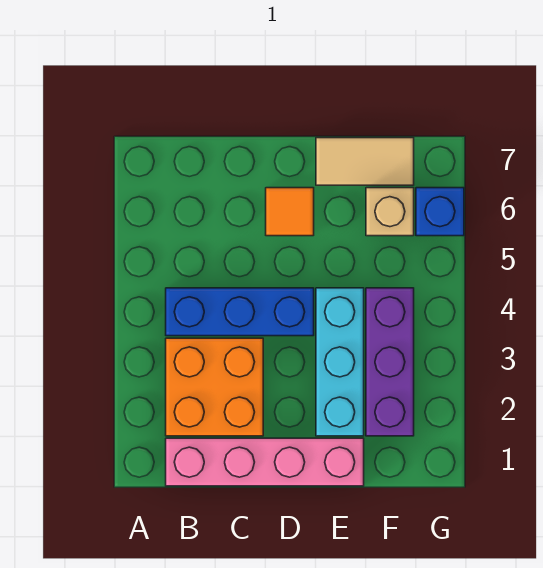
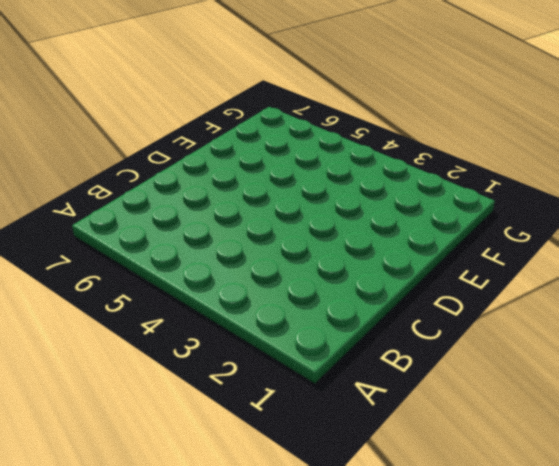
none -> pink 1x4 brick [166,438,364,486]
none -> orange 2x2 brick [166,338,263,436]

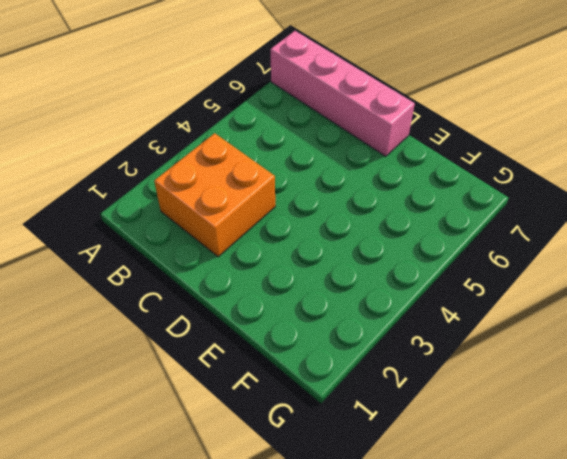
pink 1x4 brick [271,31,415,156] -> pink 1x4 brick moved to [166,438,364,486]
none -> blue 1x3 brick [166,288,314,336]
none -> orange 1x1 tile [266,188,314,236]

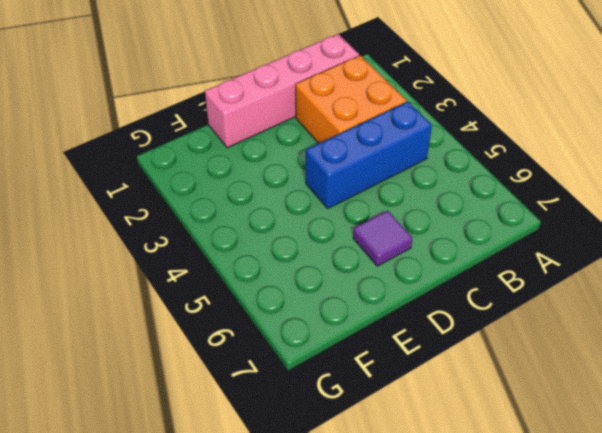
purple 1x1 tile [353,211,413,266] -> orange 1x1 tile [266,188,314,236]
none -> cyan 1x3 brick [316,288,364,436]
none -> tan 1x2 tile [316,138,414,185]

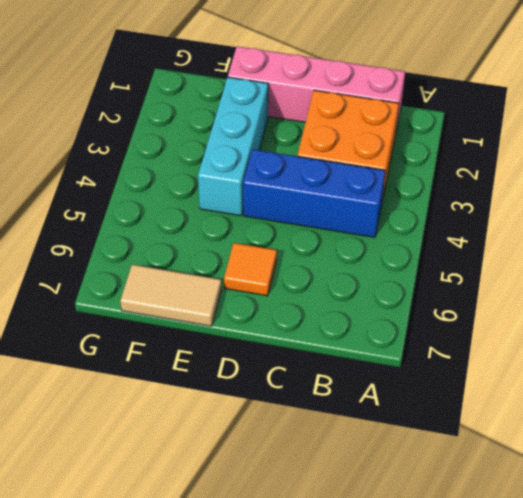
none -> purple 1x3 brick [366,288,414,436]
none -> tan 1x1 brick [366,188,414,236]

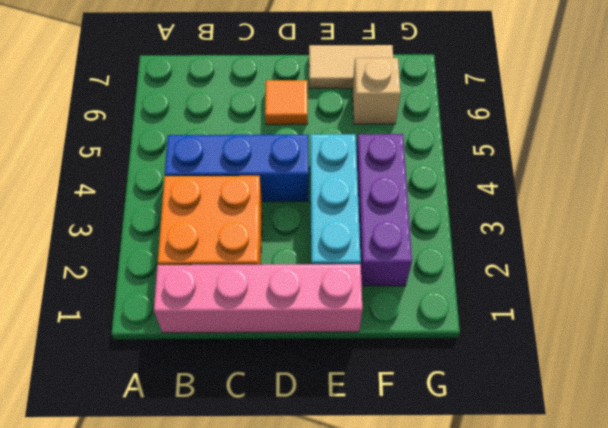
none -> blue 1x1 brick [416,188,464,236]

